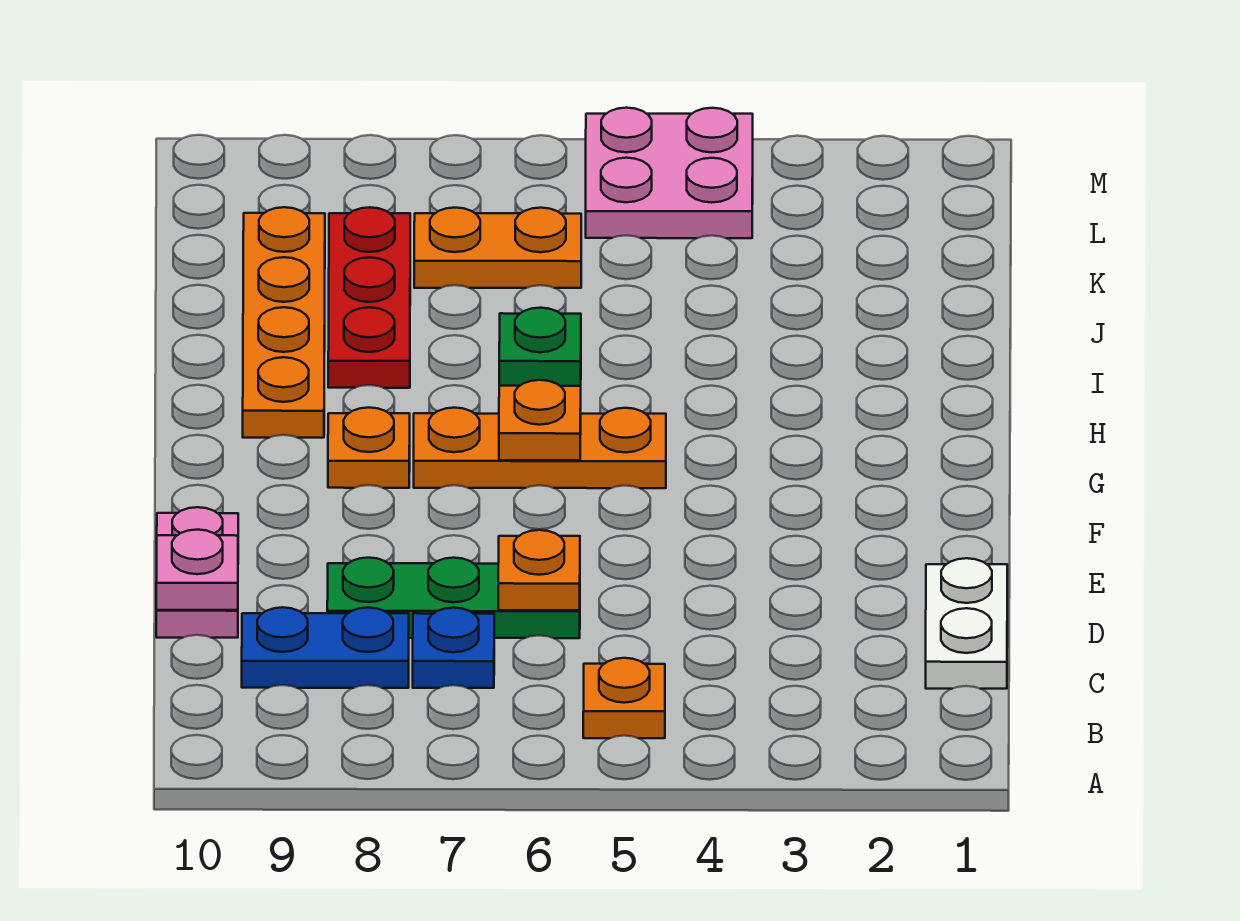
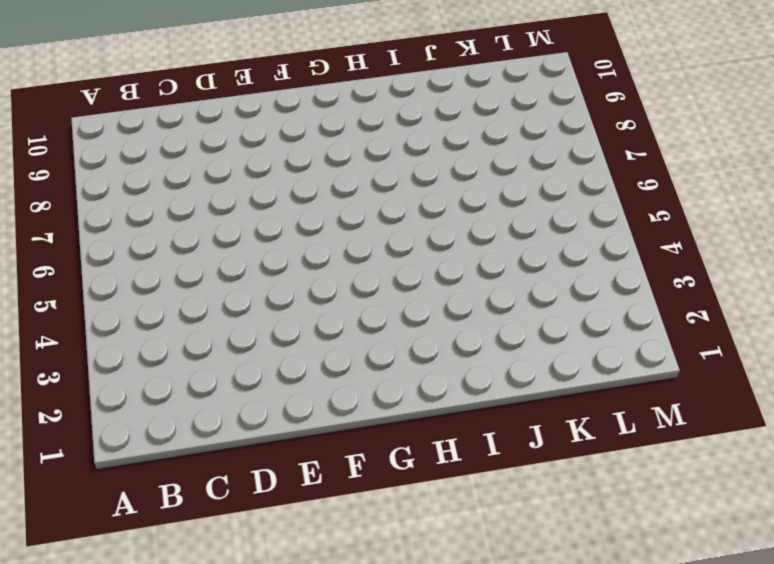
none -> orange 1x1 plate [583,658,665,738]
none -> white 1x2 plate [926,558,1007,689]
none -> blue 1x1 plate [413,608,494,688]

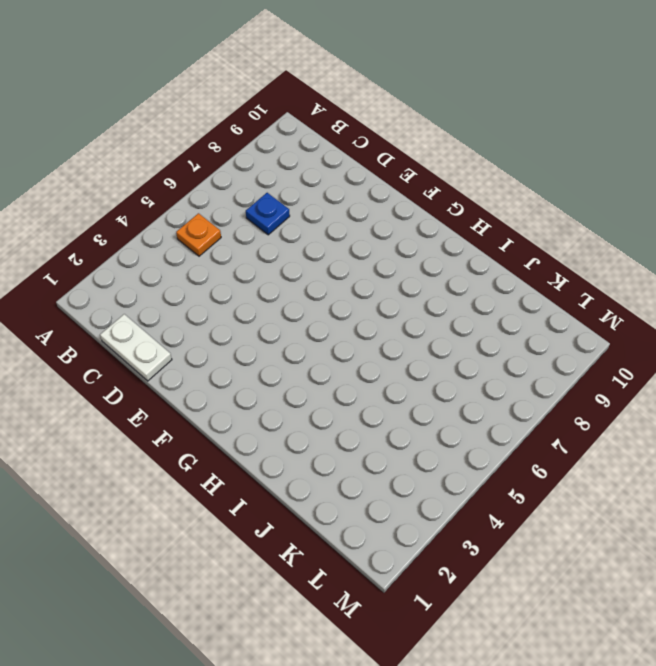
none -> blue 1x2 plate [242,607,409,688]
none -> green 1x3 plate [327,558,580,638]
none -> pink 1x2 plate [156,507,238,638]

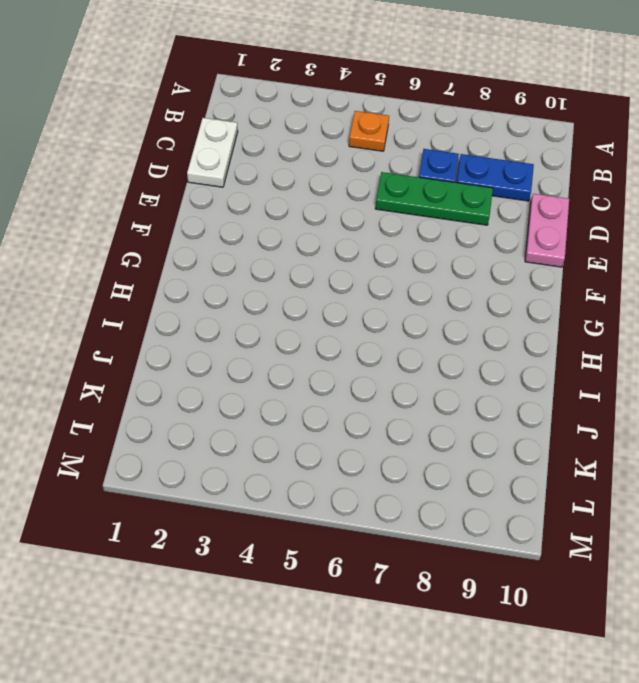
none -> orange 1x3 plate [414,408,666,488]
none -> orange 1x1 plate [328,408,410,488]
none -> orange 1x4 plate [243,207,325,438]

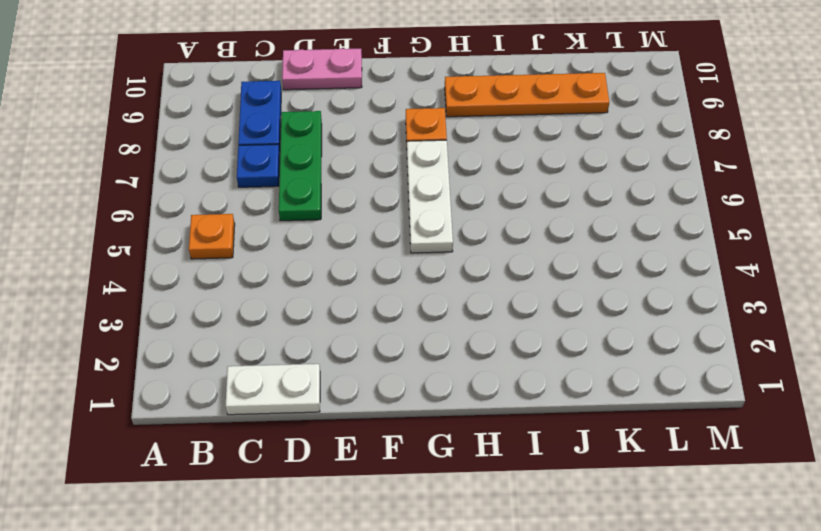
white 1x3 plate [407,140,453,253] -> orange 1x3 plate [414,408,666,488]
none -> green 1x1 plate [499,308,581,386]
none -> red 1x3 plate [328,207,410,388]
none -> orange 1x2 plate [414,208,581,288]

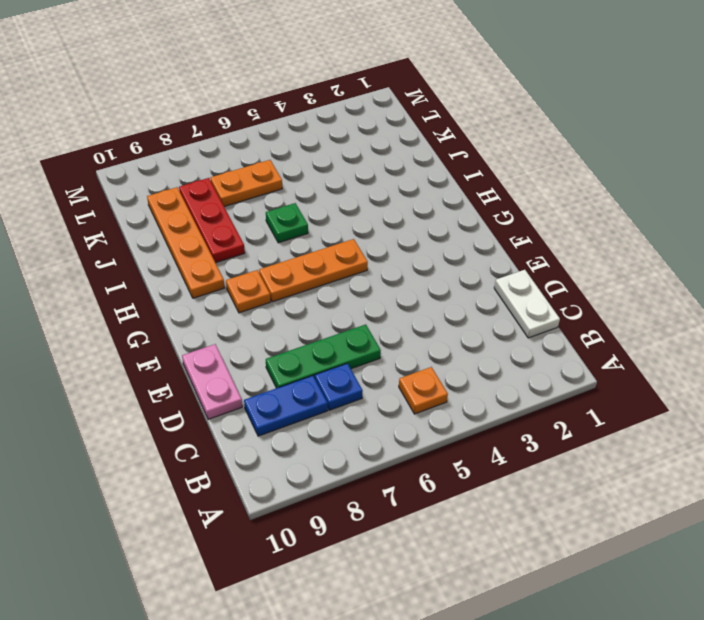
none -> pink 2x2 plate [586,108,753,238]
none -> orange 1x1 plate [498,530,580,610]
none -> pink 1x1 plate [156,530,238,610]

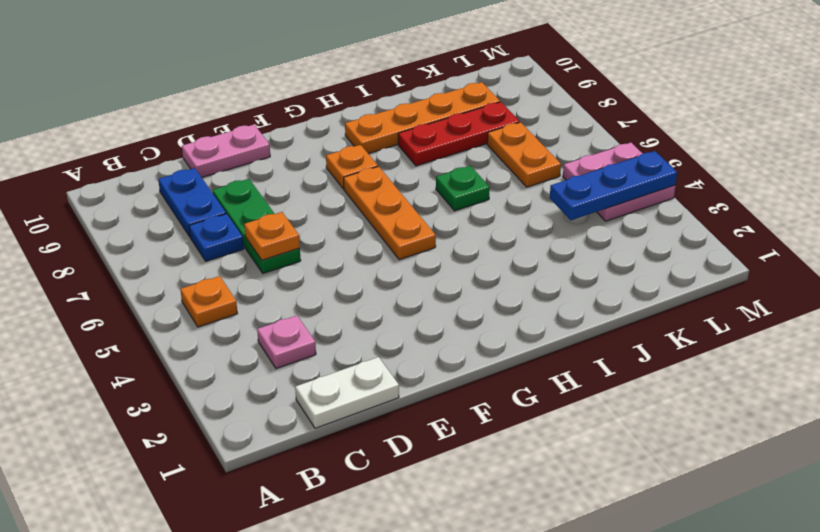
pink 1x1 plate [257,315,316,369] -> pink 1x1 plate moved to [156,530,238,610]
blue 1x3 plate [550,151,677,220] -> none
none -> orange 1x1 plate [499,380,581,460]

